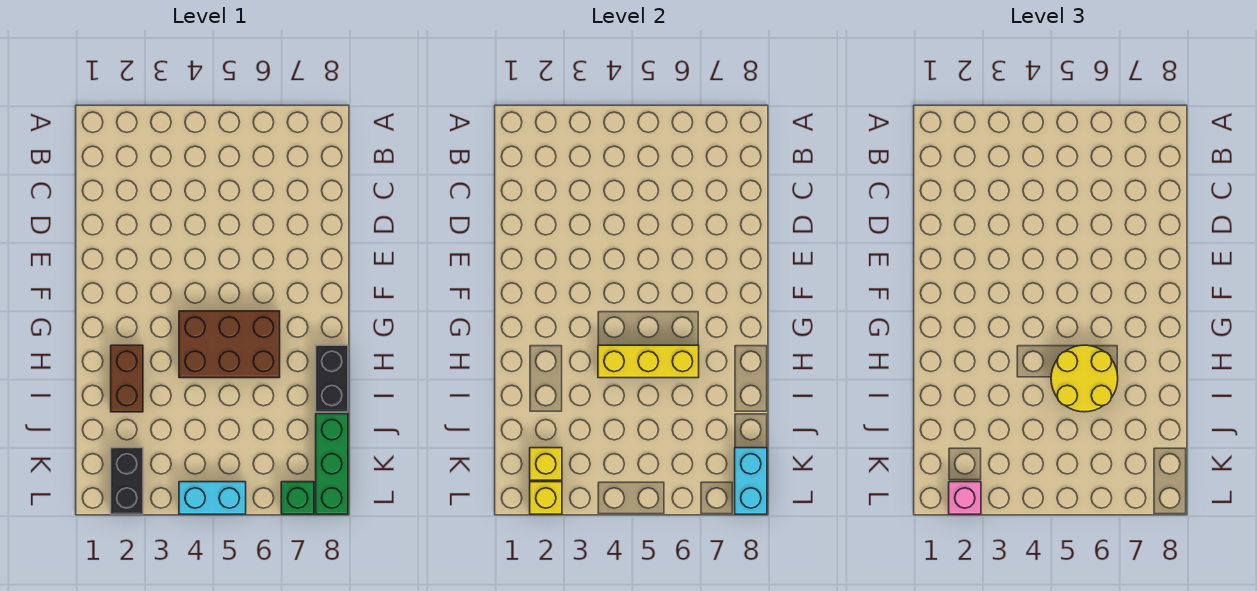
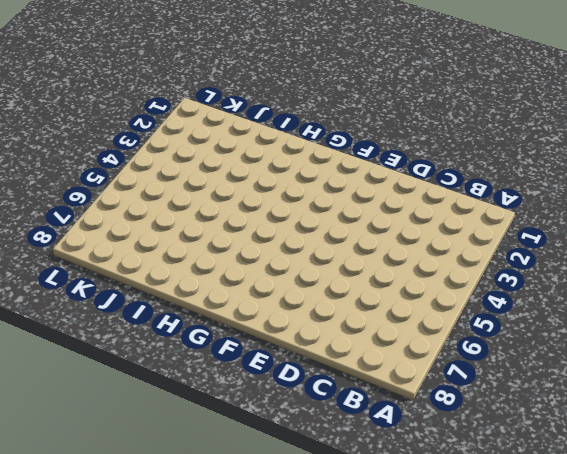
none -> brown 2x3 brick [179,311,280,378]
none -> brown 1x2 brick [111,345,143,412]
none -> black 1x2 brick [316,345,348,412]

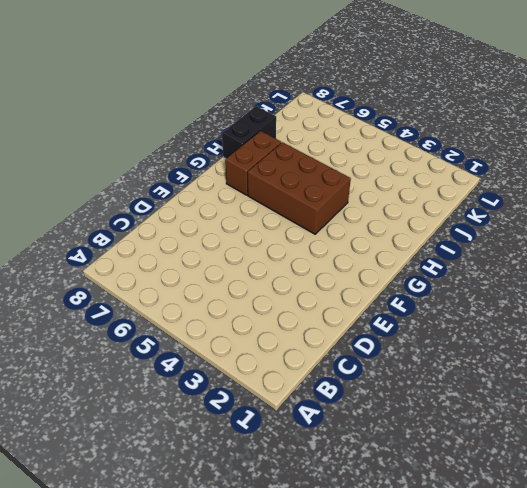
brown 1x2 brick [225,131,281,195] -> brown 1x2 brick moved to [111,345,143,412]
none -> green 1x3 brick [316,414,348,514]
none -> black 1x2 brick [111,448,143,514]
none -> cyan 1x2 brick [179,482,246,514]

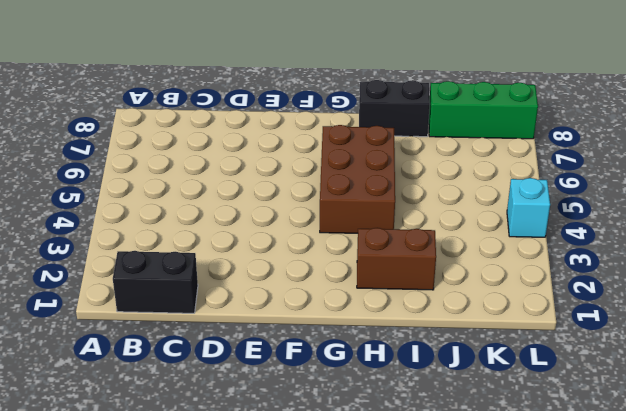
black 1x2 brick [113,251,198,313] -> black 1x2 brick moved to [111,448,143,514]
cyan 1x1 brick [507,178,550,237] -> cyan 1x2 brick [179,482,246,514]
none -> green 1x1 brick [281,482,314,514]
none -> yellow 1x3 brick [598,345,699,378]
none -> yellow 1x1 brick [530,448,562,480]

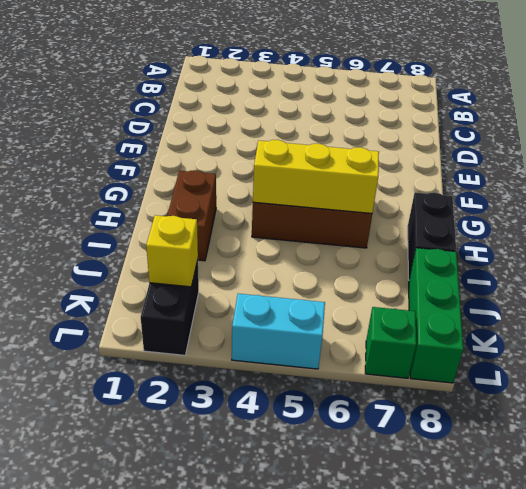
none -> cyan 1x2 brick [735,448,767,514]
none -> yellow 1x1 brick [530,482,562,514]
none -> yellow 2x2 round brick [1051,345,1118,412]

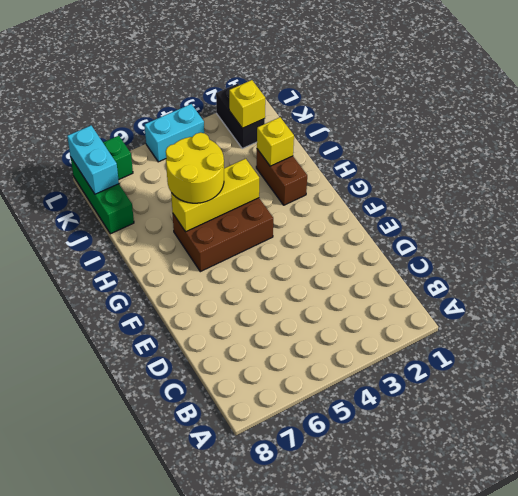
yellow 1x1 brick [257,117,294,166] -> yellow 1x1 brick moved to [530,482,562,514]
none -> black 1x2 brick [316,345,348,412]
none -> pink 1x1 brick [949,482,981,514]

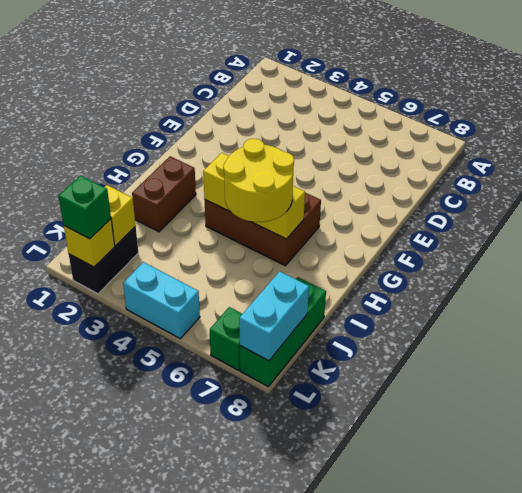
green 1x1 brick [59,176,111,239] -> pink 1x1 brick [949,482,981,514]
none -> black 1x2 brick [316,345,348,412]

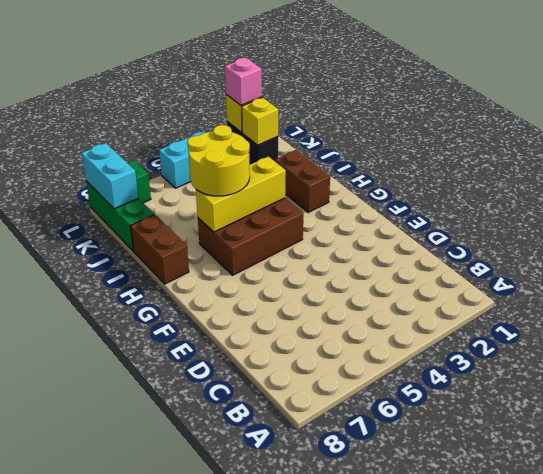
brown 1x2 brick [130,214,189,284] -> black 1x2 brick [316,345,348,412]

